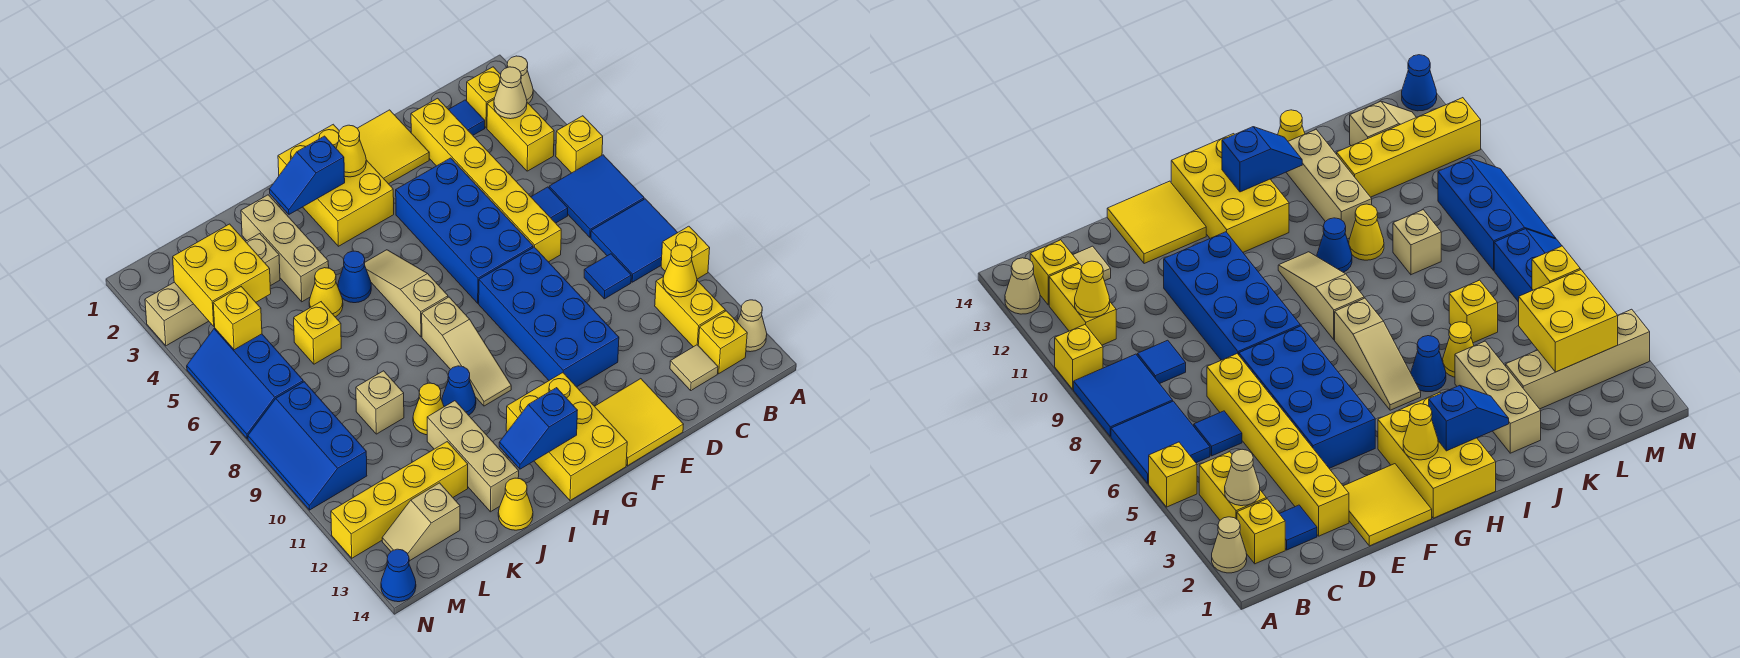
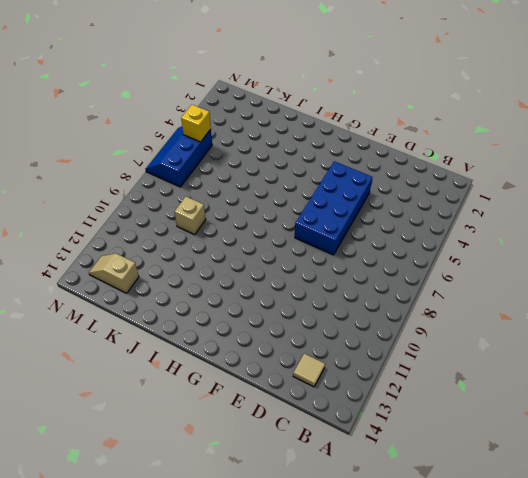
none -> tan 1x1 cone [507,56,533,103]
none -> yellow 1x1 brick [556,116,603,173]
none -> blue 2x2 tile [549,155,644,237]
none -> blue 2x2 tile [591,199,678,282]

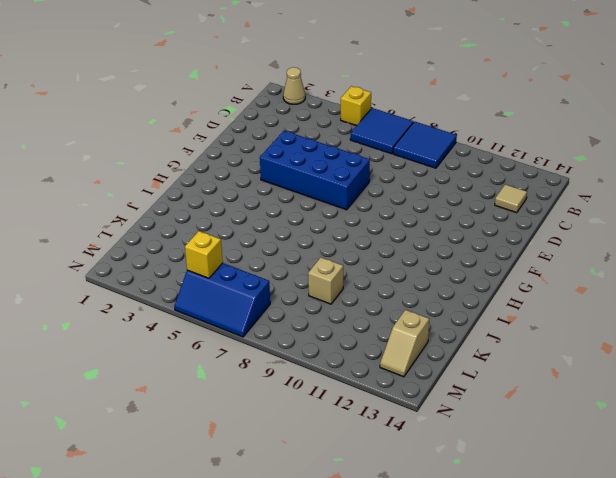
none -> yellow 1x1 brick [661,226,710,279]
none -> tan 1x1 cone [737,300,767,352]
none -> yellow 1x1 brick [467,67,501,128]
none -> yellow 1x2 brick [487,100,554,171]

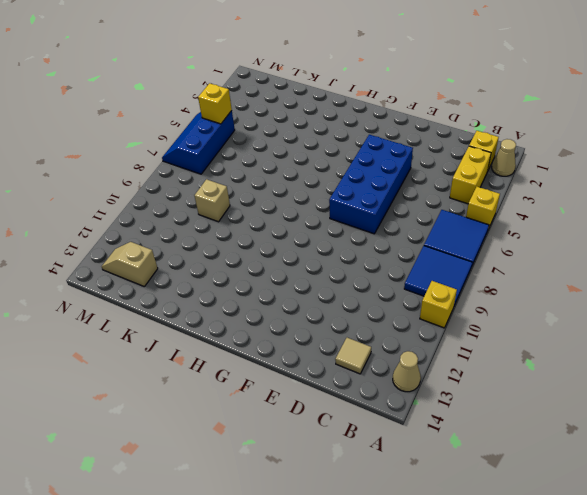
none -> yellow 1x2 brick [655,277,725,347]
none -> yellow 1x1 brick [698,311,747,374]
none -> blue 1x1 tile [448,100,485,135]
none -> blue 1x1 tile [531,187,568,223]

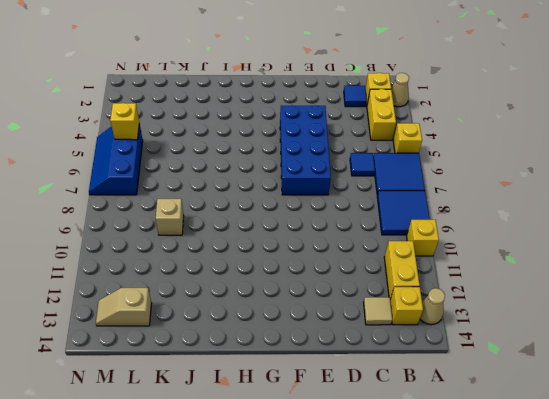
none -> blue 1x1 tile [584,254,631,299]
none -> yellow 1x6 brick [411,98,561,262]
none -> yellow 2x2 tile [358,110,429,184]
none -> blue 2x4 brick [479,247,619,387]

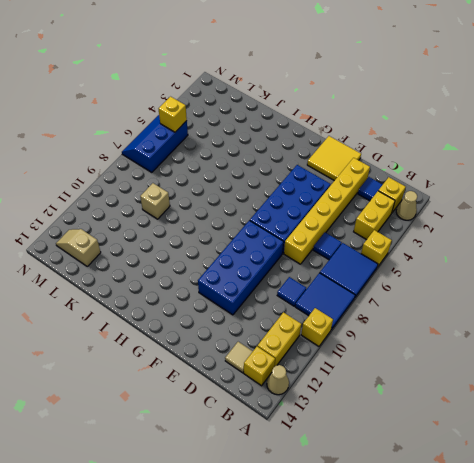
none -> yellow 2x2 tile [595,379,684,466]
none -> yellow 2x3 brick [278,124,394,246]
none -> yellow 2x3 brick [506,373,627,501]
none -> tan 1x3 slope [365,250,448,337]

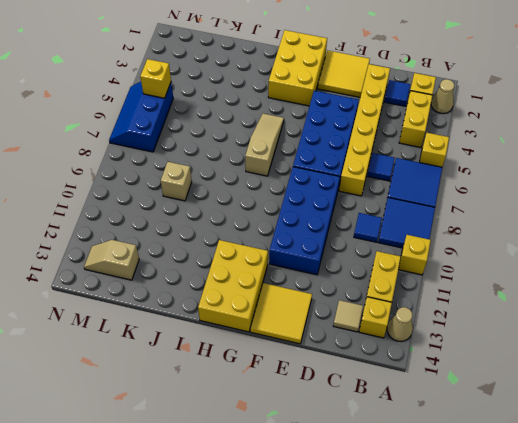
none -> tan 1x3 slope [422,297,511,406]
none -> blue 1x1 cone [338,251,371,303]
none -> blue 1x1 cone [442,366,476,415]
none -> tan 1x3 brick [241,195,329,302]

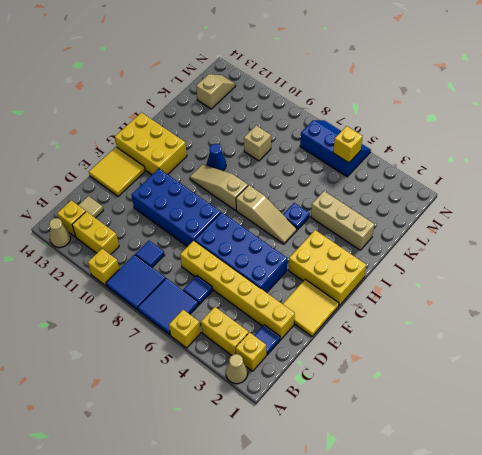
blue 1x1 plate [283,203,310,230] -> blue 1x1 cone [338,251,371,303]
none -> yellow 1x1 cone [309,268,343,317]
none -> yellow 1x1 cone [413,383,444,435]
none -> tan 1x3 brick [427,401,519,512]
none -> yellow 1x1 cone [498,478,533,530]

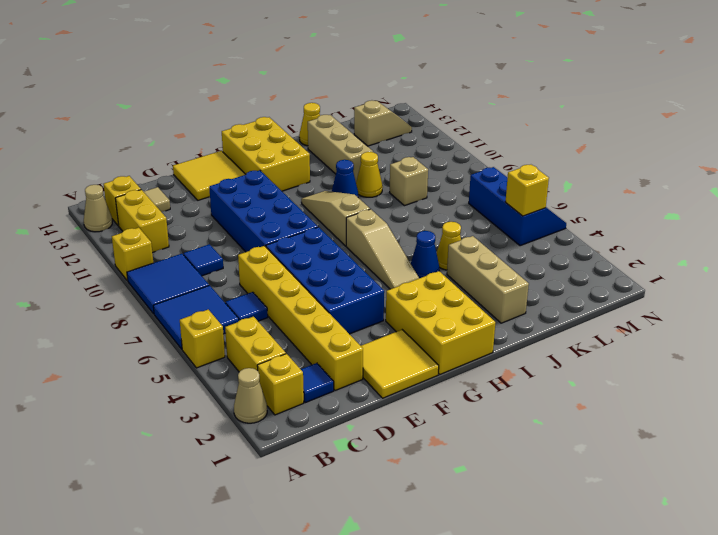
none -> tan 1x4 brick [145,234,280,346]
none -> yellow 1x1 brick [294,302,341,364]
none -> yellow 1x4 brick [331,442,468,558]
none -> blue 2x3 slope [248,382,367,510]

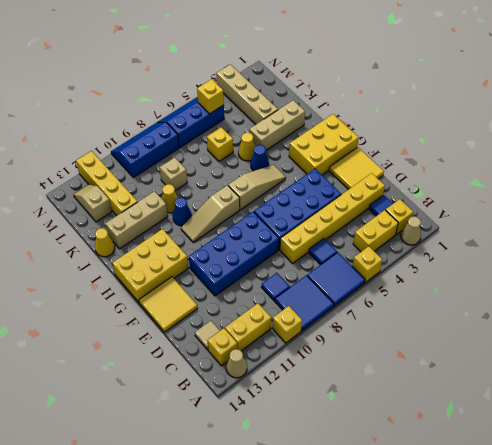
none -> blue 1x1 cone [381,549,416,602]
none -> tan 1x1 cone [494,67,527,119]
none -> yellow 1x1 cone [663,245,697,297]
none -> yellow 1x1 cone [336,125,366,177]

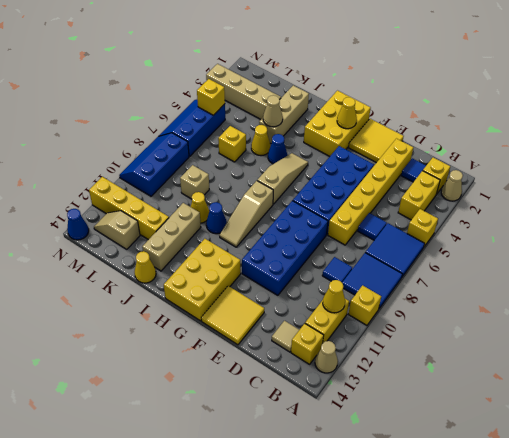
tan 1x1 cone [263,95,283,127] -> tan 1x1 cone moved to [494,67,527,119]
none -> blue 1x2 slope [269,136,345,214]
none -> blue 1x2 slope [499,388,578,469]
none -> yellow 2x2 brick [173,224,271,326]

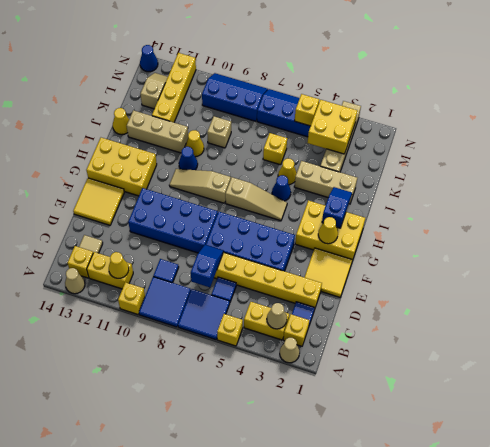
blue 1x2 slope [191,245,224,287] -> blue 1x2 slope moved to [499,388,578,469]

